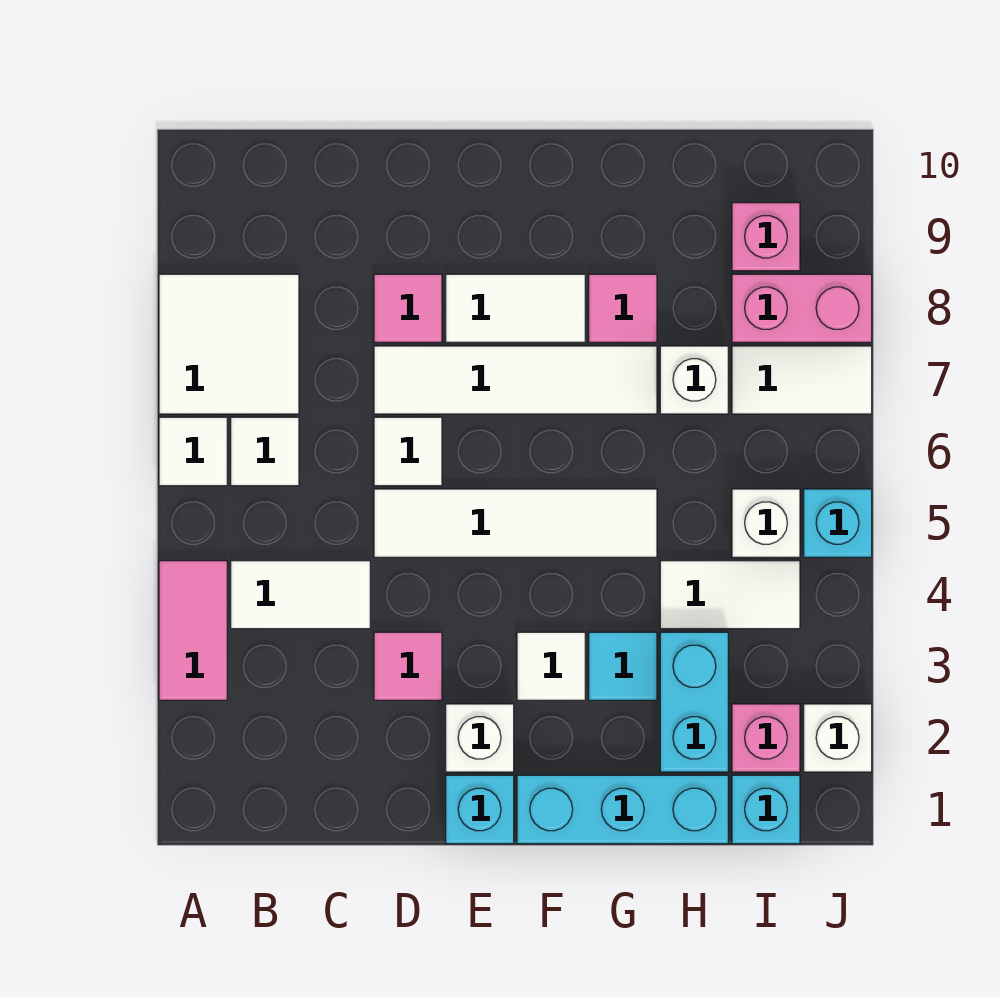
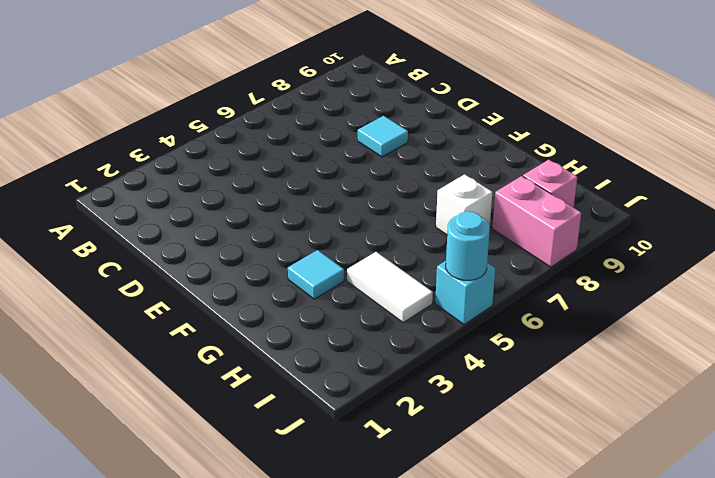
cyan 1x1 tile [358,116,408,157] -> pink 1x1 tile [374,274,442,342]
cyan 1x1 round brick [446,212,490,280] -> none
none -> pink 1x2 tile [159,561,227,700]
none -> white 1x1 tile [159,417,227,486]
none -> white 2x2 tile [159,274,299,414]

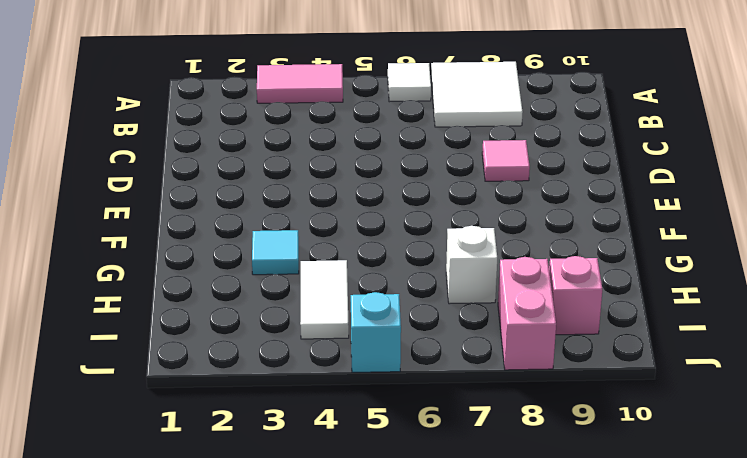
none -> white 1x2 tile [231,561,370,629]
none -> white 1x1 tile [231,417,299,486]
none -> pink 1x1 tile [374,632,442,700]

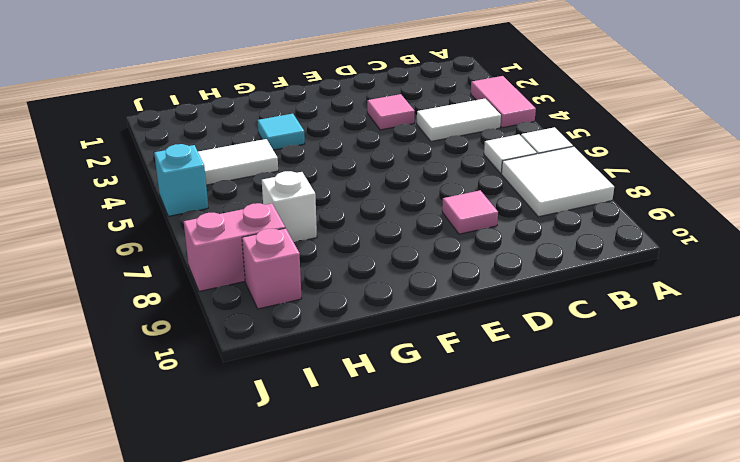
none -> white 1x4 tile [374,489,657,557]
none -> white 1x1 tile [374,417,442,486]
none -> white 1x4 tile [374,346,657,414]

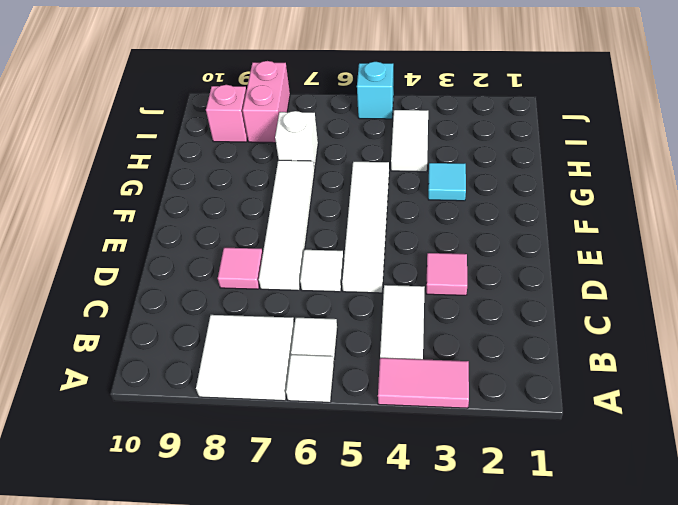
none -> cyan 1x1 brick [446,775,514,844]
none -> white 1x1 brick [446,704,514,772]
none -> white 1x2 tile [446,274,585,342]

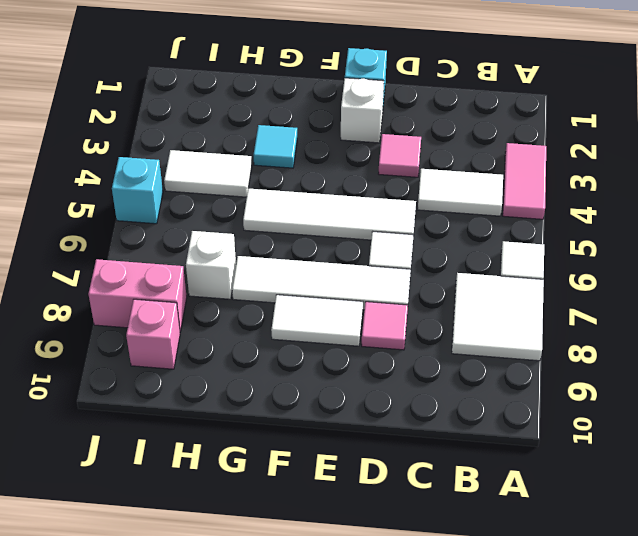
none -> white 1x1 tile [231,417,299,486]
none -> cyan 1x3 brick [517,775,728,844]
none -> white 1x1 tile [517,632,585,700]

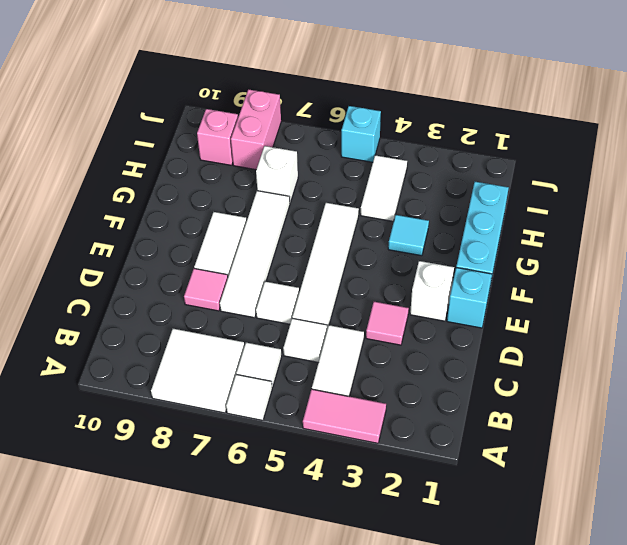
white 1x1 tile [283,318,327,363] -> white 1x1 tile moved to [517,632,585,700]
none -> pink 1x1 tile [589,274,657,342]
none -> cyan 1x2 brick [660,632,728,772]
none -> cyan 1x1 brick [732,775,800,844]

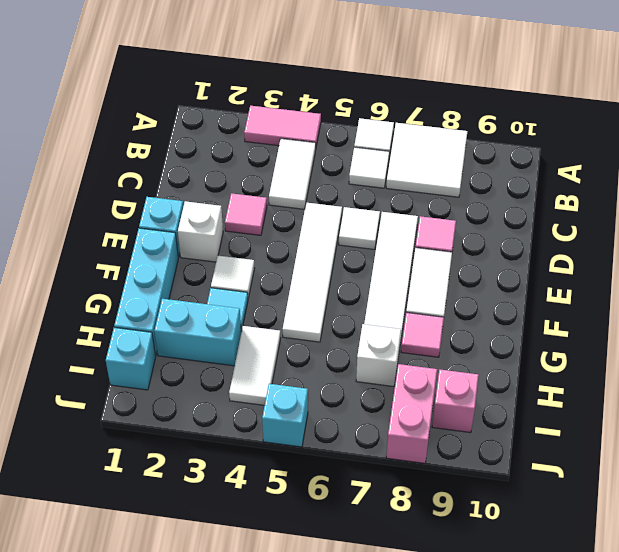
none -> pink 1x1 brick [732,704,800,772]
none -> white 1x1 brick [732,489,800,557]
none -> white 1x2 tile [732,346,872,414]

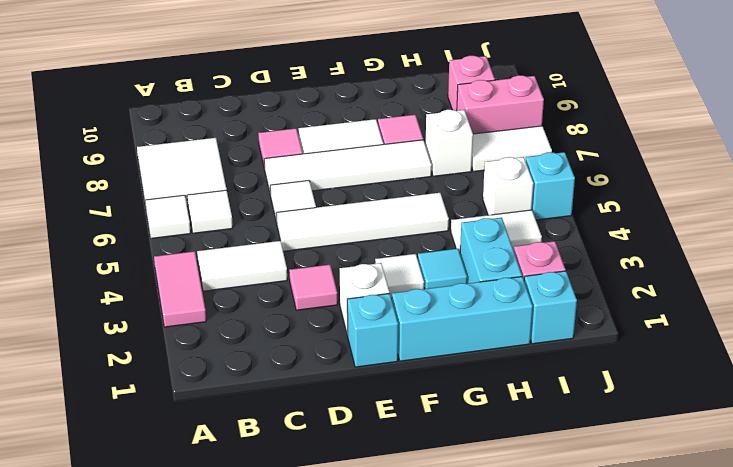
none -> white 1x1 brick [804,704,872,772]

